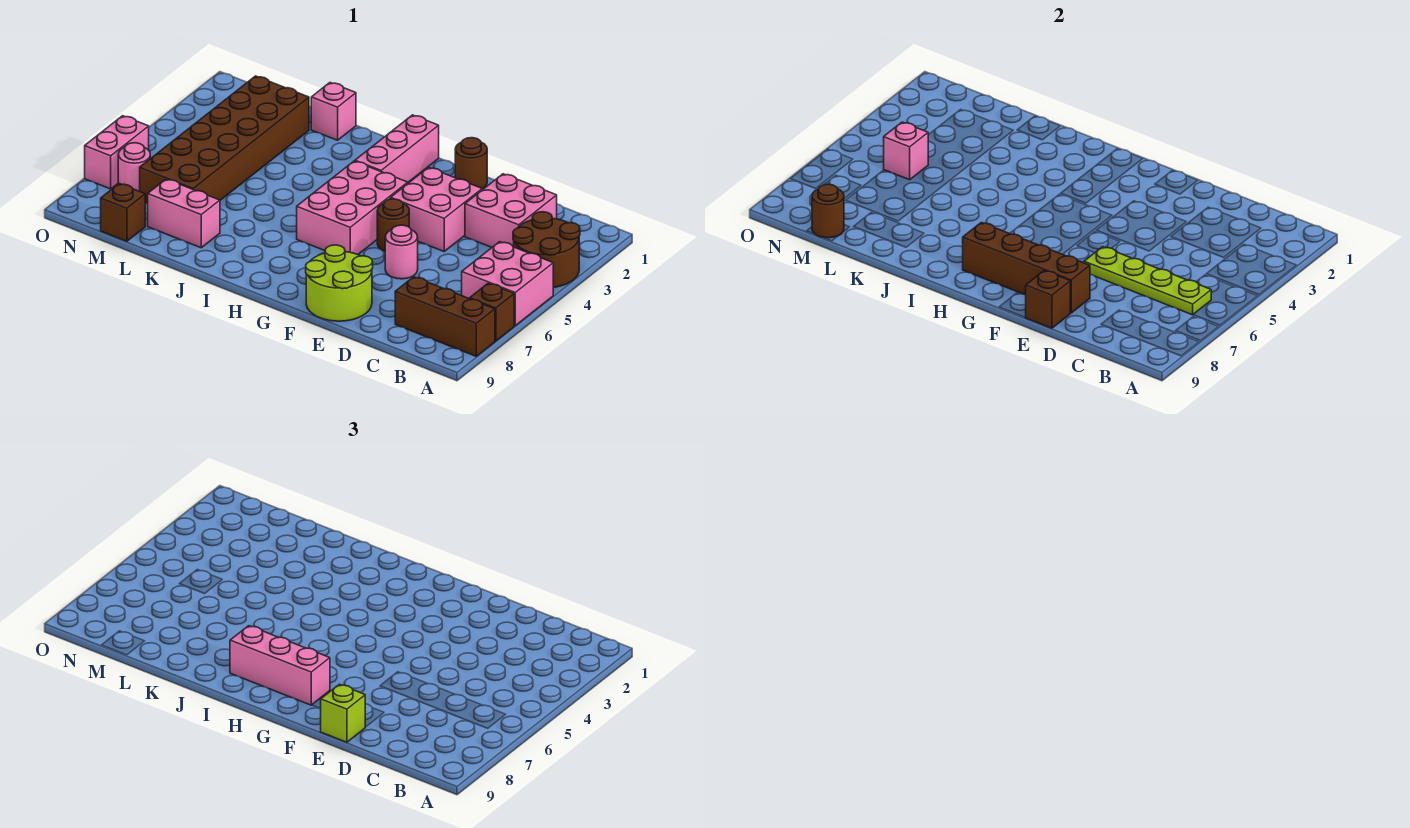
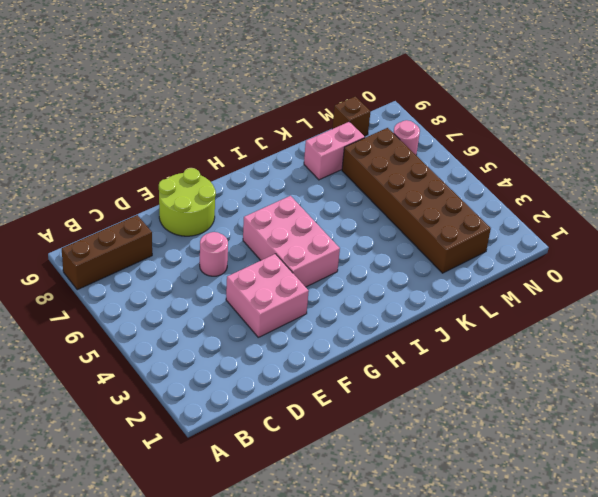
none -> brown 2x2 round brick [513,212,580,287]
none -> pink 2x2 brick [462,242,553,326]
none -> brown 1x1 brick [470,283,514,341]

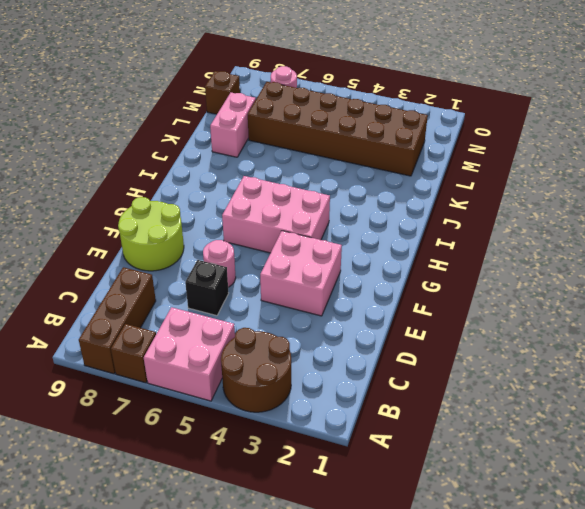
black 1x1 brick [185,260,229,316] -> none
none -> pink 2x2 brick [465,174,557,247]
none -> brown 1x1 round brick [455,138,487,189]
none -> brown 1x1 round brick [377,199,409,251]

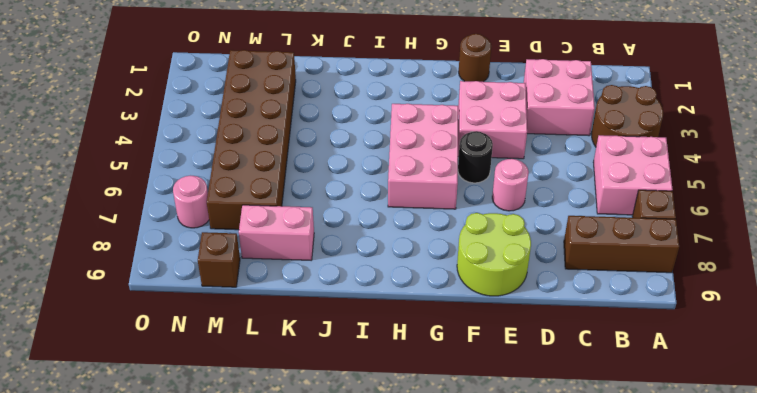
black 1x1 round brick [458,131,493,183] -> brown 1x1 round brick [377,199,409,251]
none -> pink 1x3 brick [355,115,439,182]
none -> pink 1x1 brick [311,83,356,140]
none -> pink 1x2 brick [85,116,149,189]

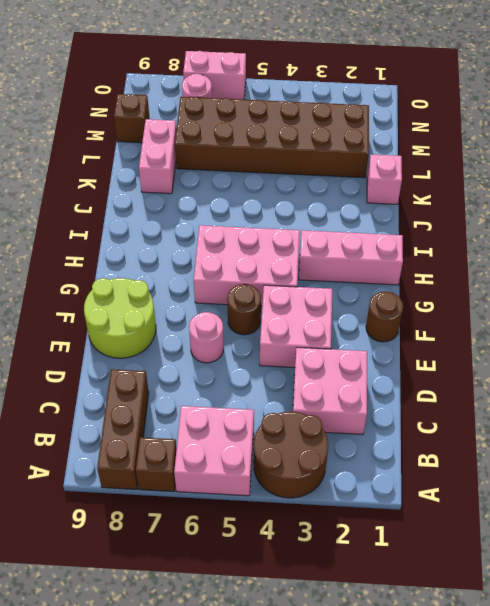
none -> lime 1x4 plate [1084,247,1211,315]
none -> brown 1x4 brick [963,223,1090,313]
none -> brown 1x1 brick [1025,270,1070,328]

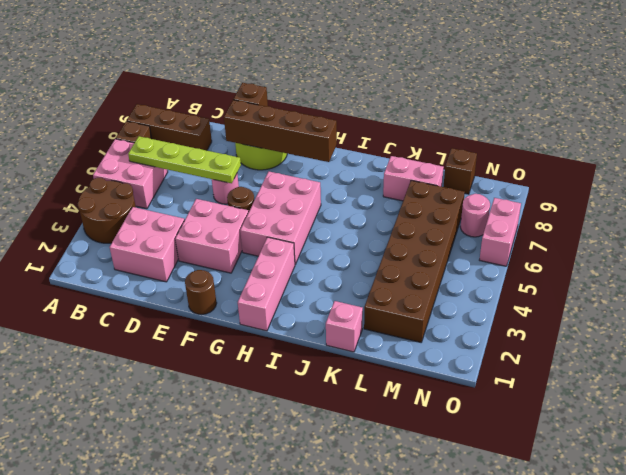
none -> pink 1x1 brick [884,122,928,180]
none -> brown 1x1 round brick [812,184,844,238]
none -> lime 1x1 brick [320,684,365,742]

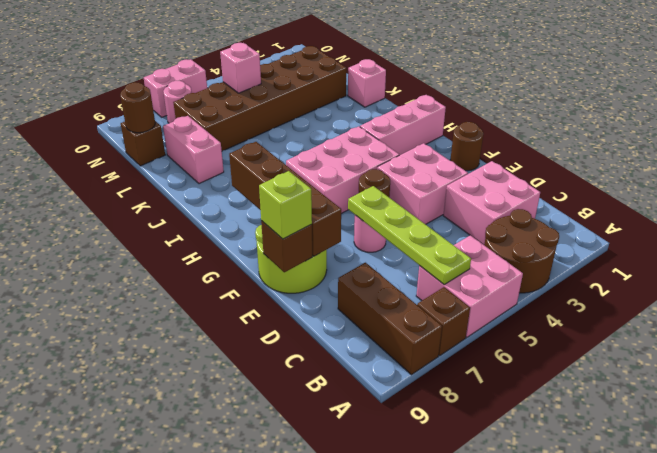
none -> pink 1x3 brick [230,626,330,705]

